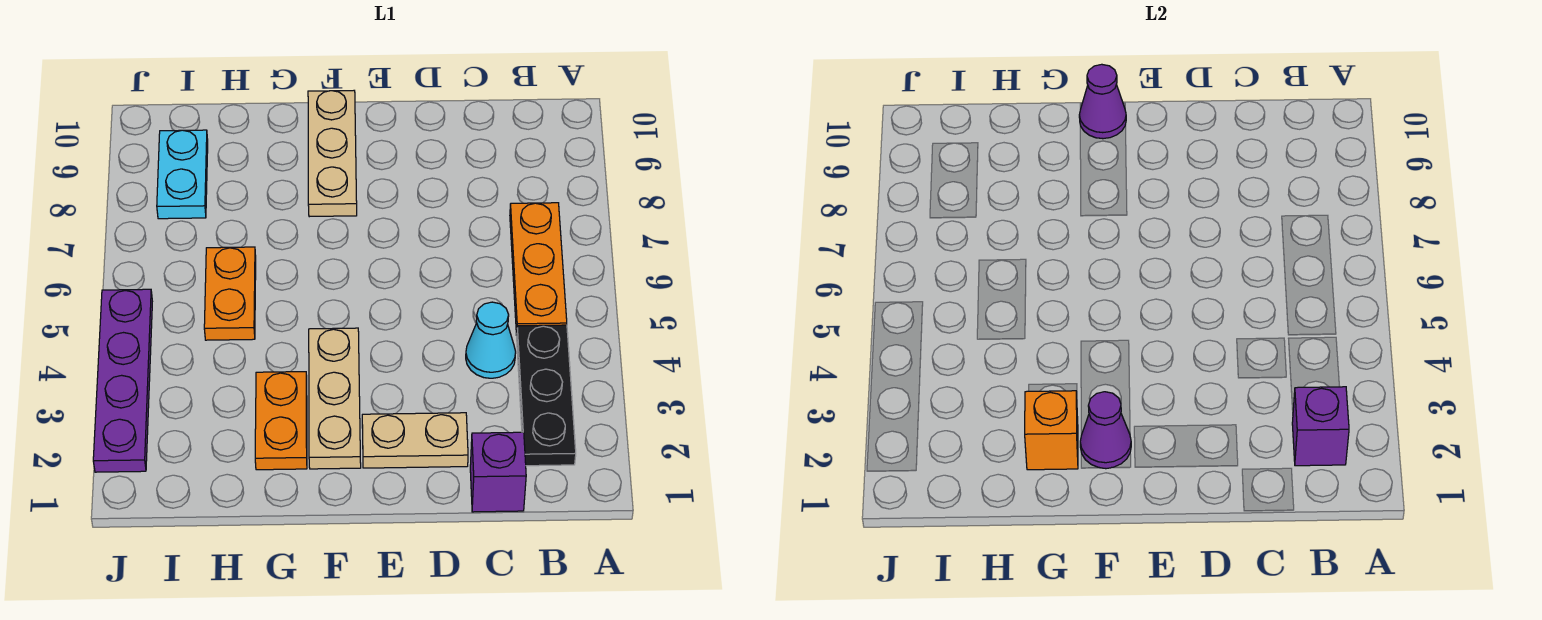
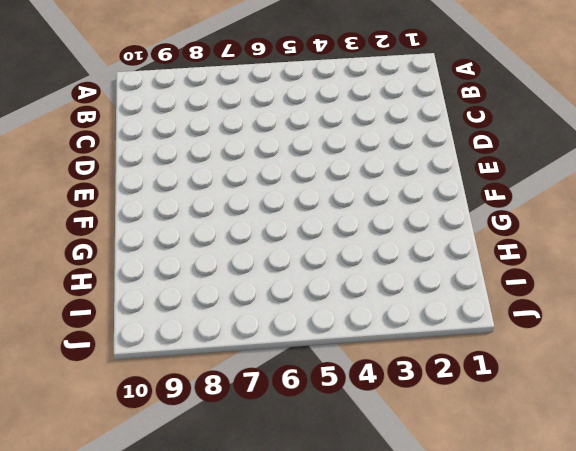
none -> black 1x3 plate [517,325,576,466]
none -> orange 1x3 plate [510,203,567,335]
none -> purple 1x1 brick [470,432,526,512]

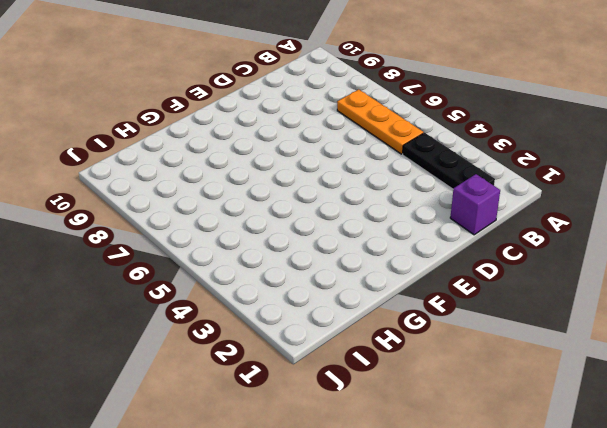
none -> cyan 1x1 cone [466,302,516,378]
none -> tan 1x2 plate [362,413,468,468]
none -> tan 1x3 plate [309,328,361,469]

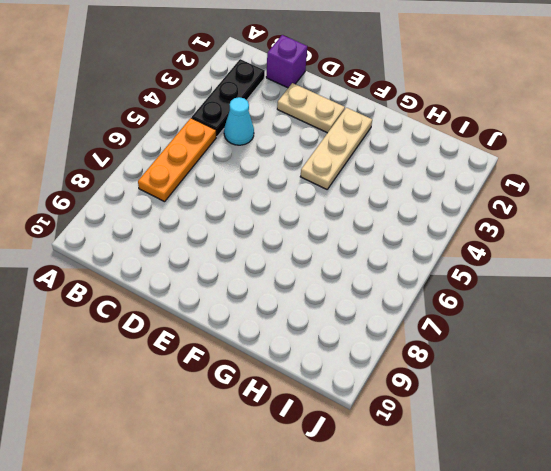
none -> tan 1x3 plate [308,91,357,217]
none -> orange 1x2 plate [255,372,307,470]
none -> orange 1x2 plate [204,247,256,340]

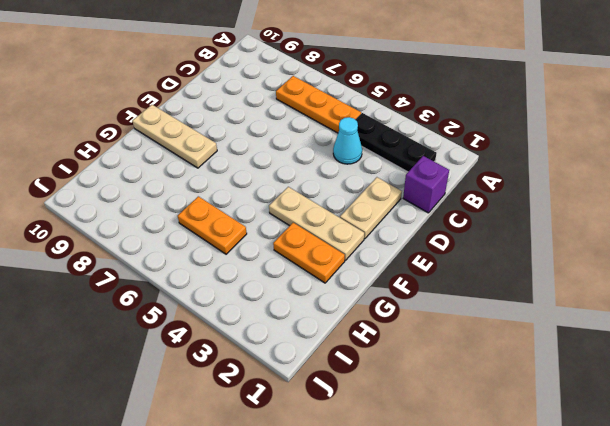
none -> cyan 1x2 plate [157,130,208,219]
none -> purple 1x4 plate [93,289,152,472]
none -> purple 1x1 brick [1292,387,1349,466]

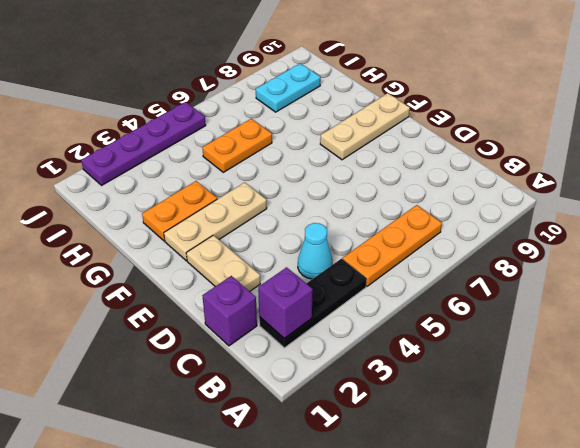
none -> purple 1x1 cone [1080,392,1131,469]
none -> purple 1x1 cone [1079,64,1126,139]
none -> orange 1x1 brick [1025,391,1078,470]

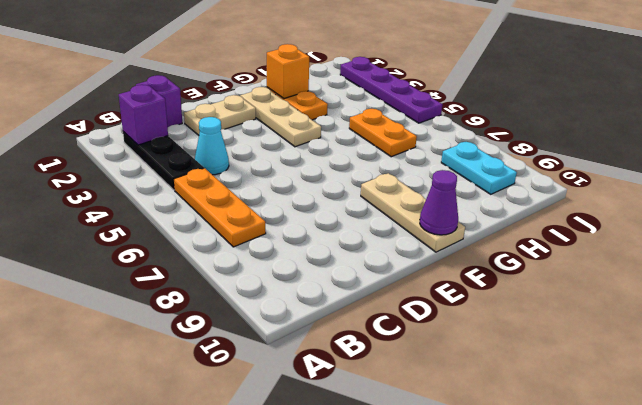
none -> purple 1x1 cone [1080,392,1131,469]

